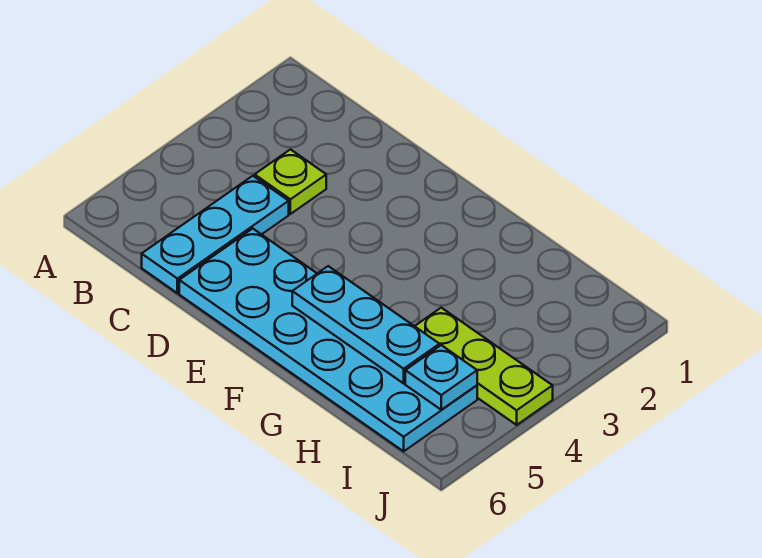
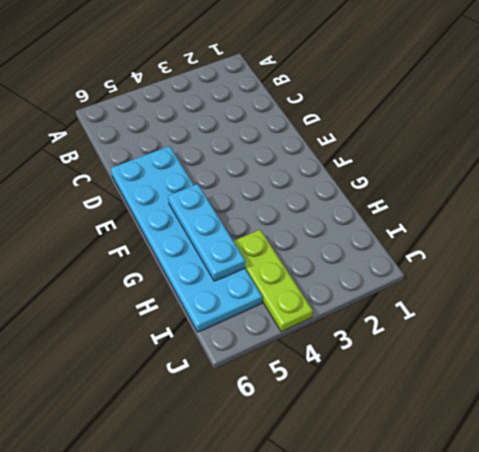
none -> lime 1x1 plate [255,149,326,214]
none -> cyan 1x3 plate [142,176,289,293]

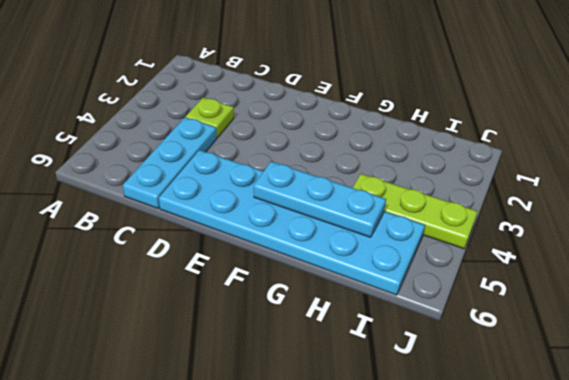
none -> cyan 1x1 plate [405,345,477,410]

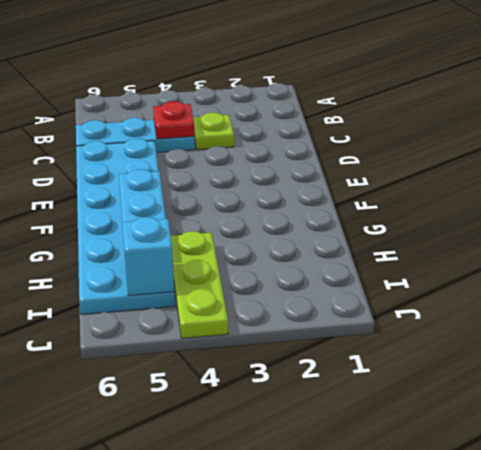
red 1x1 plate [153,101,194,139] -> none
cyan 1x1 brick [122,217,174,296] -> cyan 1x1 plate [405,345,477,410]

